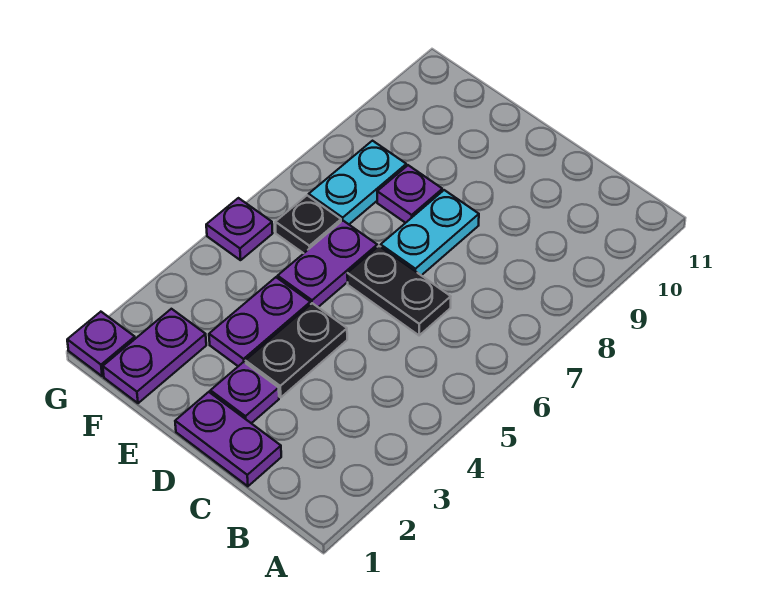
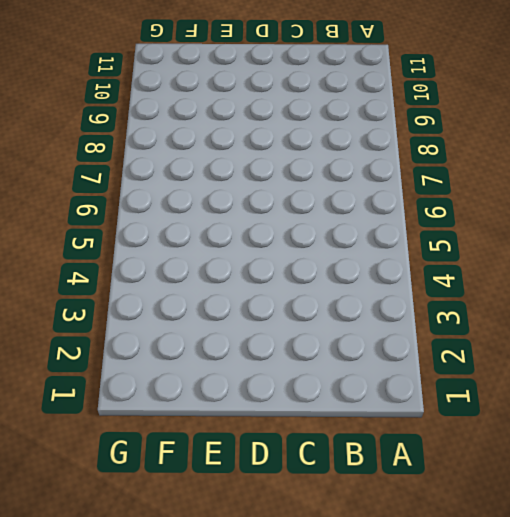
none -> purple 1x2 plate [175,392,281,486]
none -> black 1x2 plate [347,246,451,335]
none -> purple 1x1 plate [211,362,279,423]

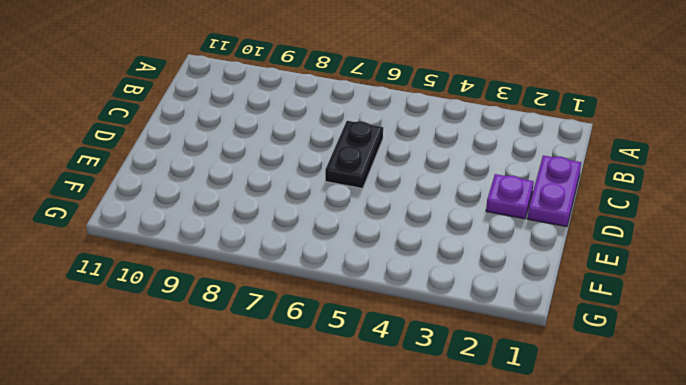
none -> black 1x2 plate [245,303,347,397]
none -> cyan 1x2 plate [381,190,479,275]
none -> purple 1x2 plate [209,277,311,366]

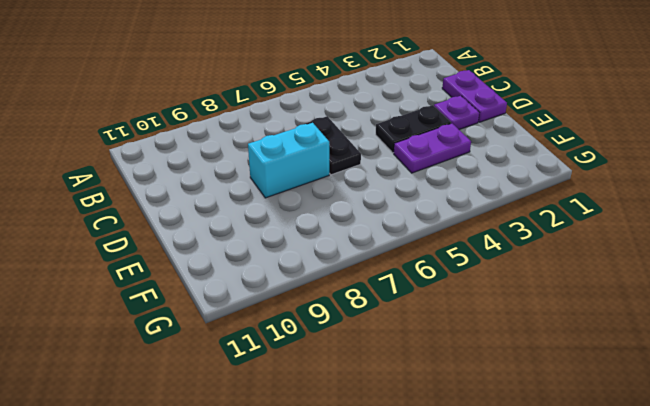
cyan 1x2 brick [248,123,329,198] -> cyan 1x2 plate [381,190,479,275]
none -> purple 1x2 plate [278,221,377,307]
none -> purple 1x1 plate [377,165,442,223]
none -> purple 1x2 plate [103,309,206,403]

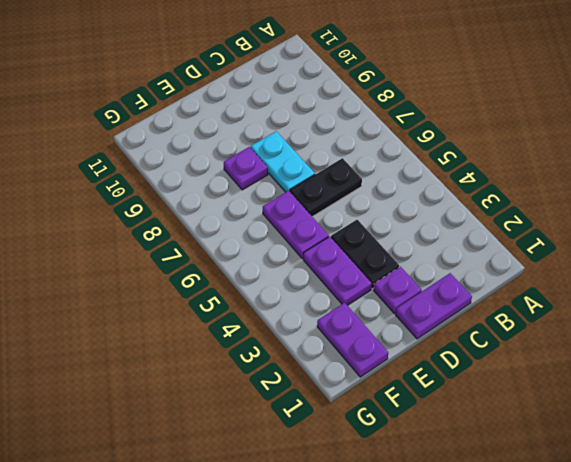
none -> black 1x1 plate [275,195,341,253]
none -> cyan 1x2 plate [309,141,406,224]
none -> purple 1x1 plate [67,312,135,376]

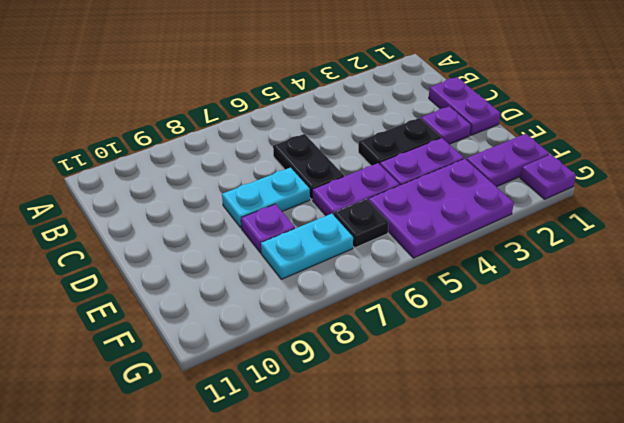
purple 2x3 plate [368,159,514,258] -> purple 1x1 plate [206,198,273,260]

